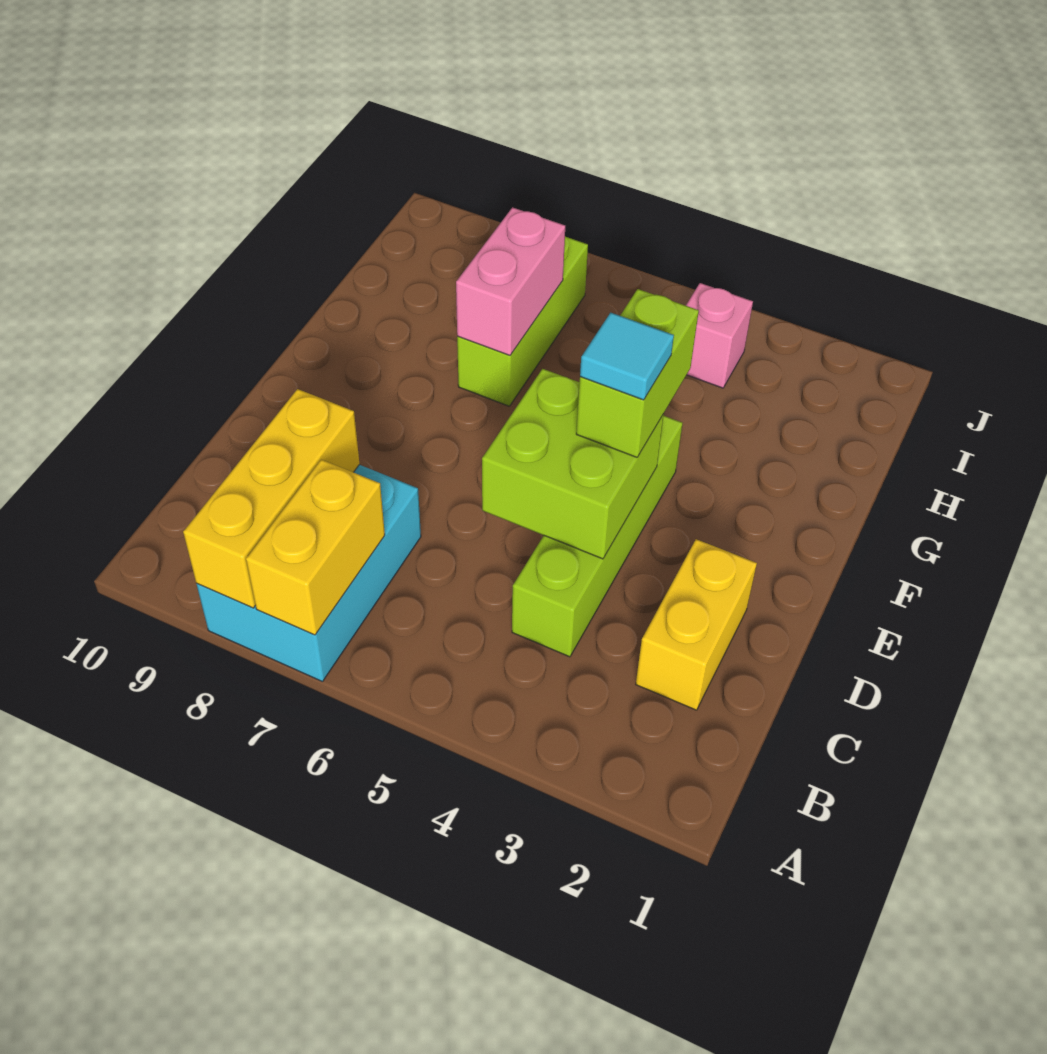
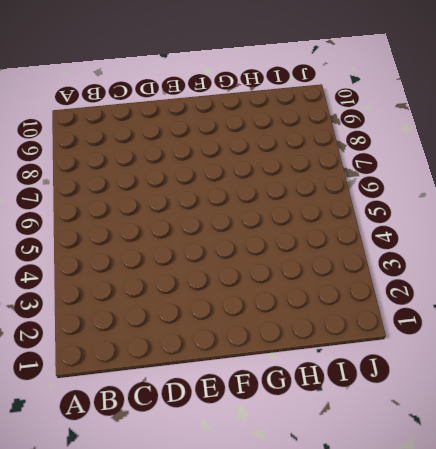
none -> cyan 2x3 brick [197,465,421,681]
none -> yellow 1x2 brick [636,539,757,710]

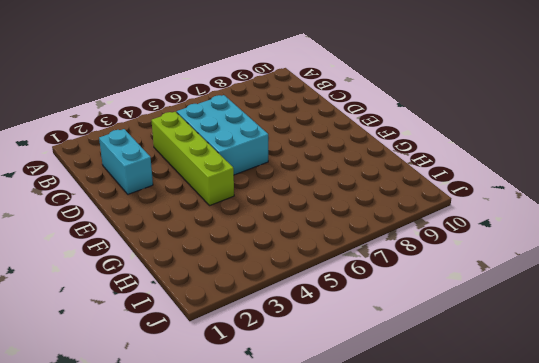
cyan 1x2 brick [99,129,153,194] -> yellow 1x2 brick [636,539,757,710]
cyan 2x3 brick [177,95,268,175] -> cyan 2x3 brick moved to [197,465,421,681]
none -> lime 1x3 brick [457,237,588,406]
none -> pink 1x1 brick [686,283,753,388]

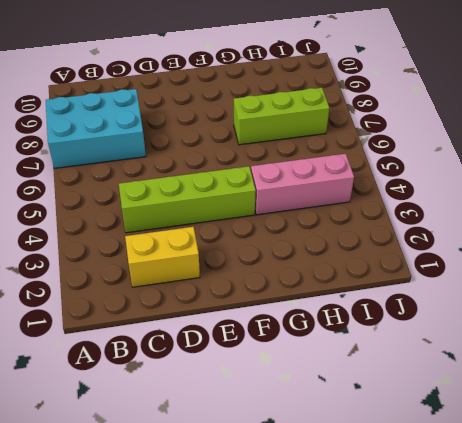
pink 1x3 brick [251,154,354,215] -> pink 1x1 brick [686,283,753,388]
none -> yellow 1x2 brick [246,460,385,635]
none -> yellow 1x3 brick [183,389,359,608]

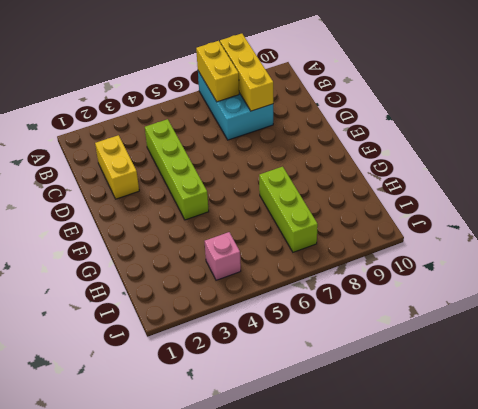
none -> lime 2x2 brick [482,369,664,559]
none -> pink 1x2 brick [456,207,565,355]

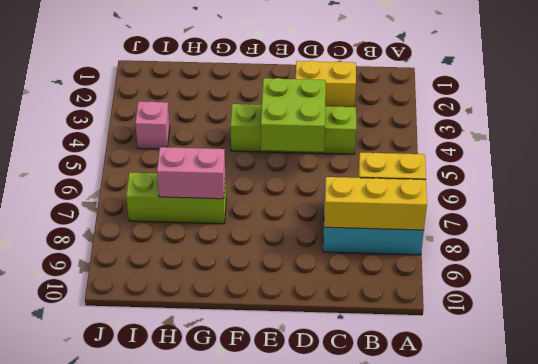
none -> lime 1x2 brick [576,289,699,457]
none -> cyan 1x1 tile [580,313,674,400]

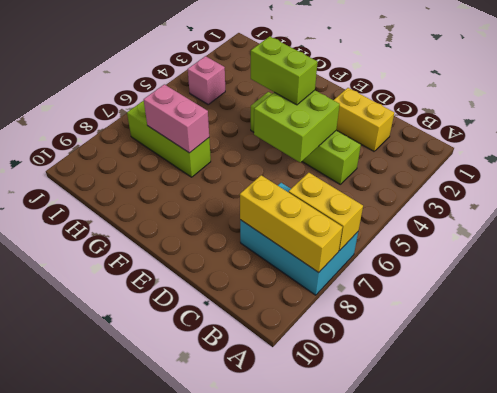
none -> cyan 1x1 tile [580,313,674,400]

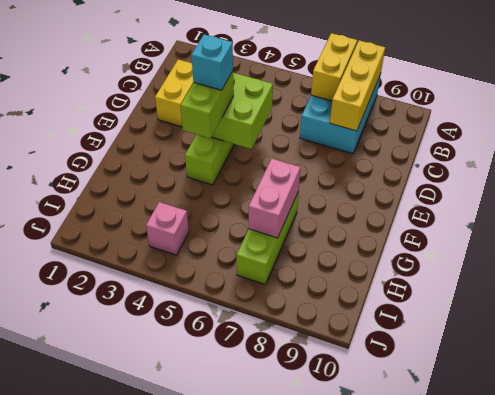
cyan 1x1 brick [191,34,233,90] -> cyan 1x1 tile [580,313,674,400]

